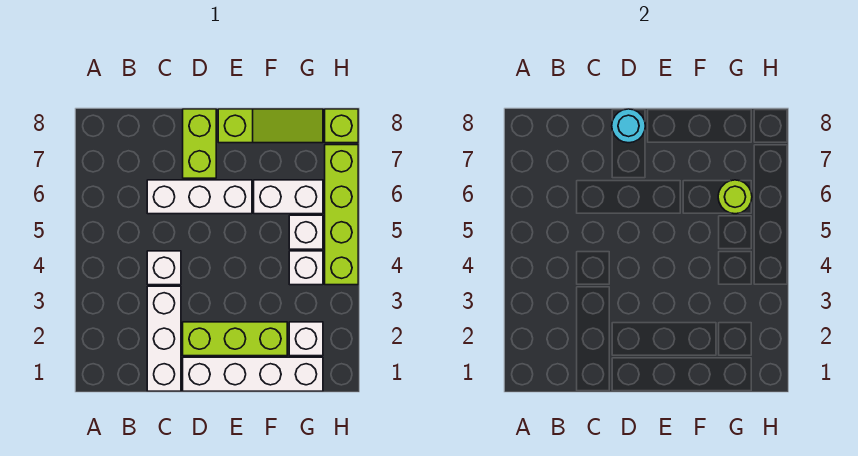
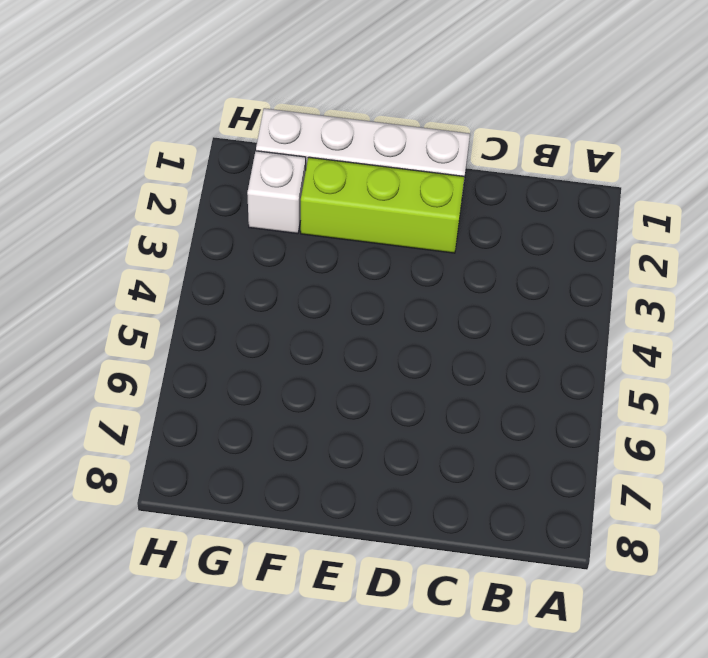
none -> white 1x3 brick [147,286,181,391]
none -> white 1x1 brick [147,251,181,285]
none -> white 1x3 brick [147,180,252,214]

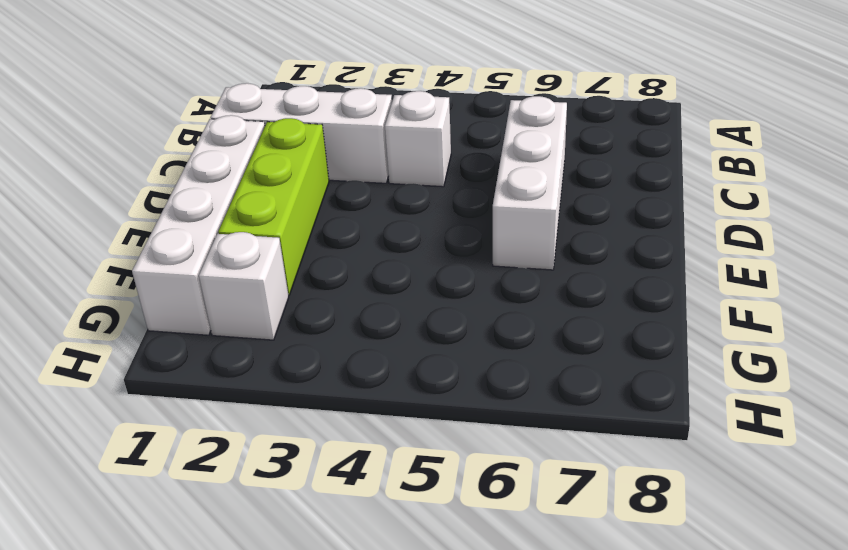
none -> lime 1x2 brick [183,109,216,178]
none -> lime 1x3 slope [218,109,323,143]
none -> white 1x2 brick [254,180,323,214]

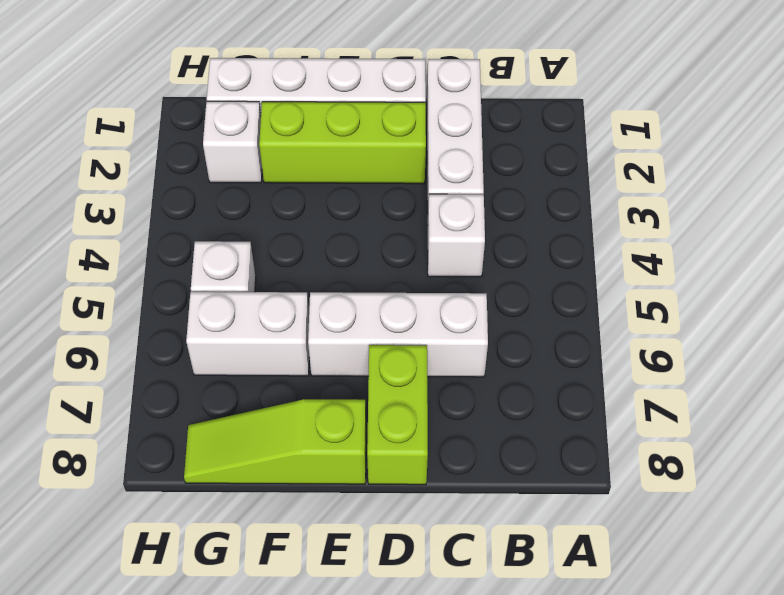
none -> white 1x1 brick [289,251,323,285]
none -> lime 1x4 brick [325,145,358,285]
none -> lime 1x1 brick [325,109,358,143]

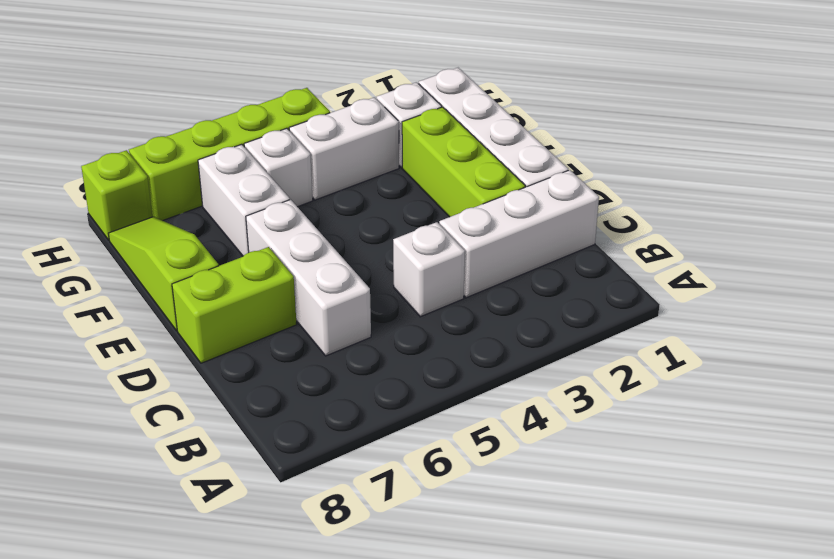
white 1x2 brick [289,97,399,200] -> white 1x1 brick [289,251,323,285]
none -> cyan 1x1 round brick [612,109,645,143]
none -> lime 1x1 round brick [718,180,752,214]

